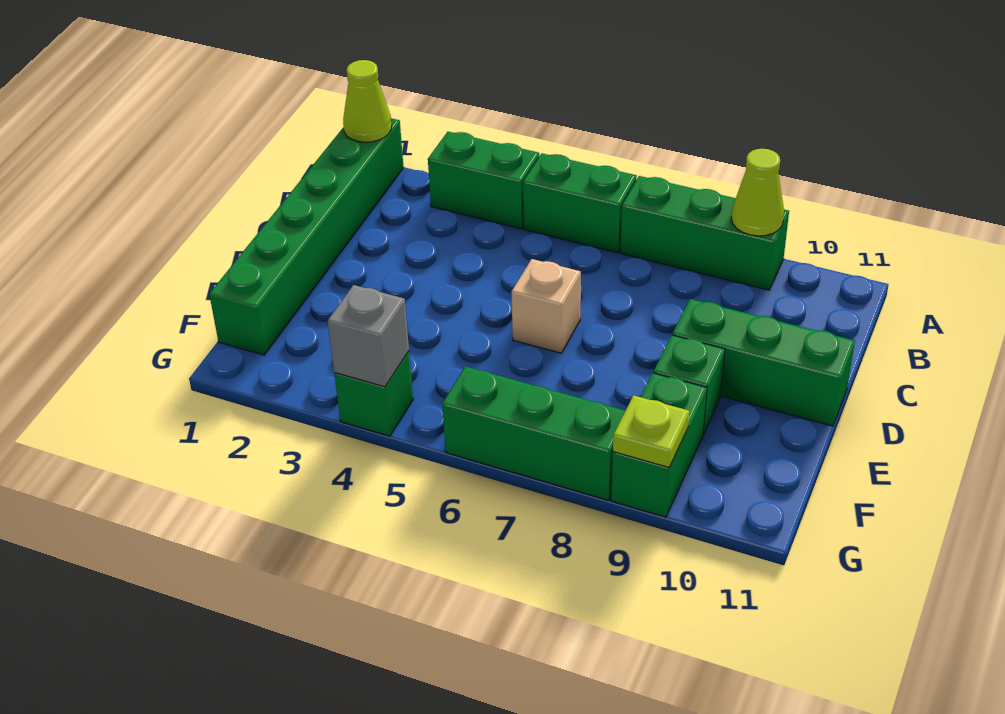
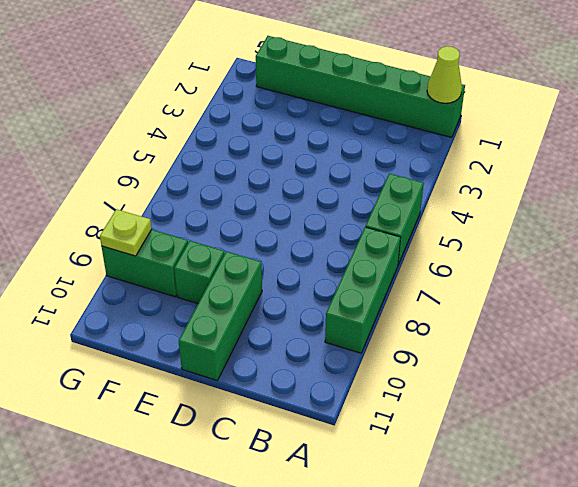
none -> green 1x2 brick [428,132,539,229]
none -> tan 1x1 brick [511,259,581,353]
none -> green 1x1 brick [334,351,413,436]

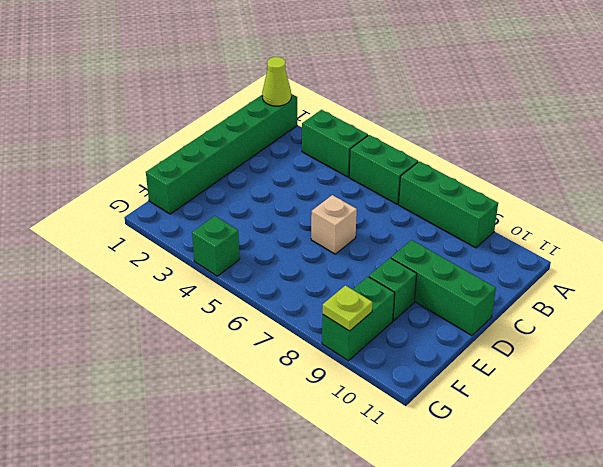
none -> green 1x3 brick [442,366,625,500]
none -> lime 1x1 cone [731,149,784,236]
none -> grey 1x1 brick [328,285,409,387]

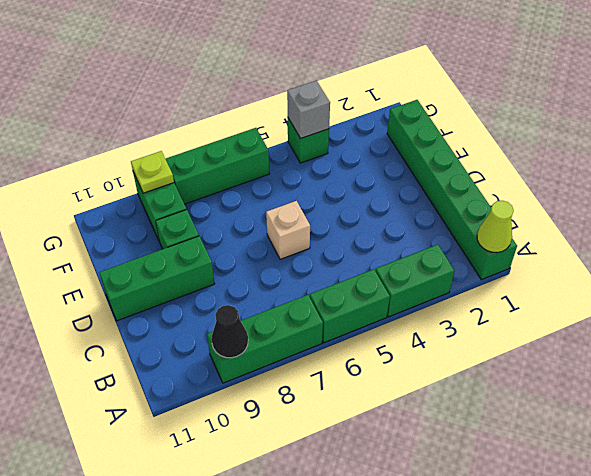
black 1x1 cone [212,305,248,358] -> lime 1x1 cone [731,149,784,236]

